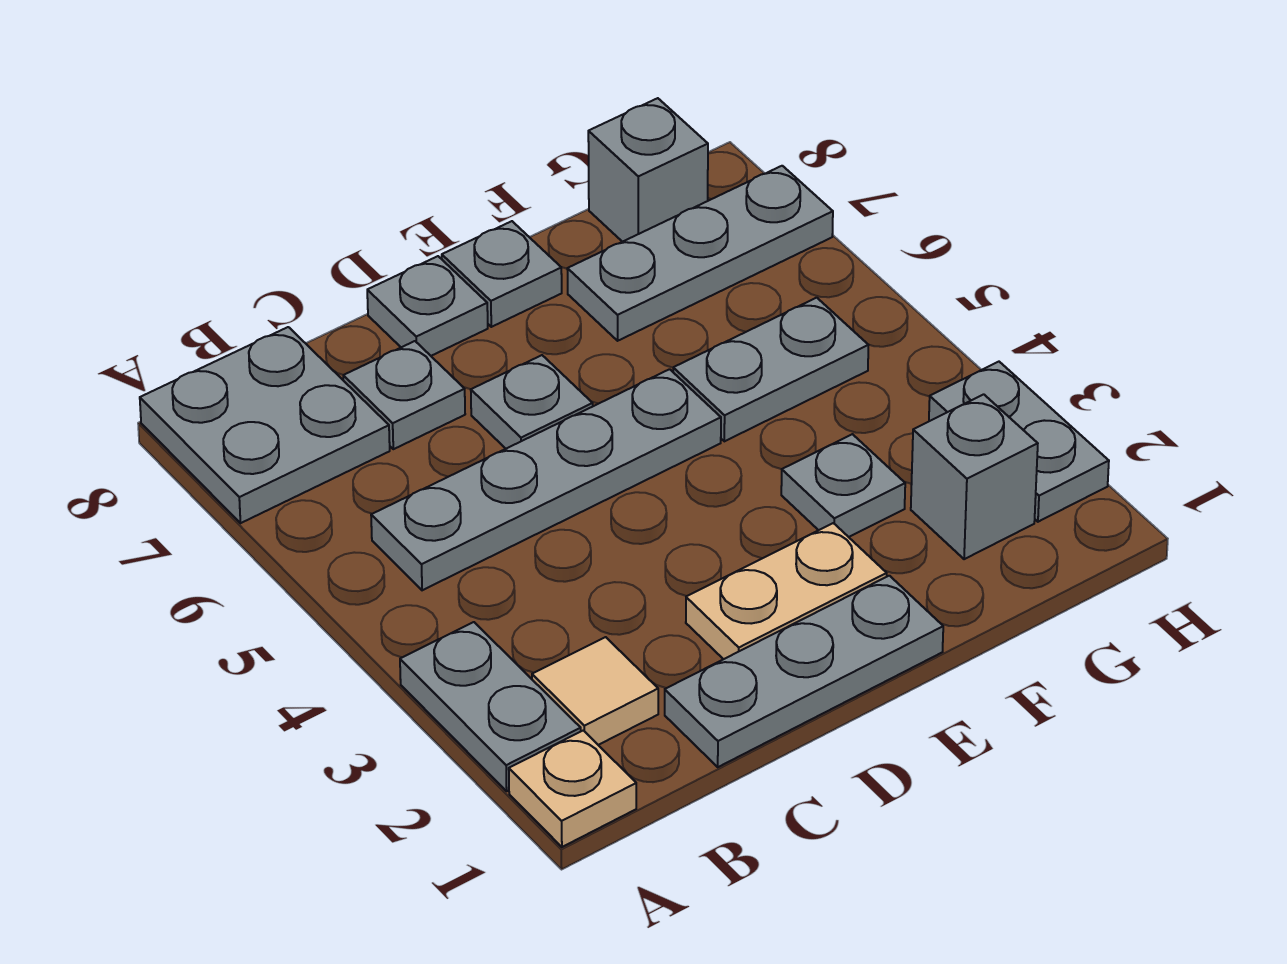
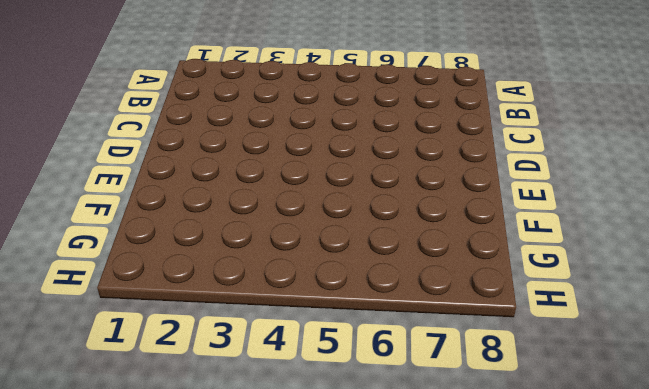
none -> tan 1x1 plate [509,730,636,847]
none -> grey 1x2 plate [400,622,581,791]
none -> grey 2x2 plate [140,327,390,523]

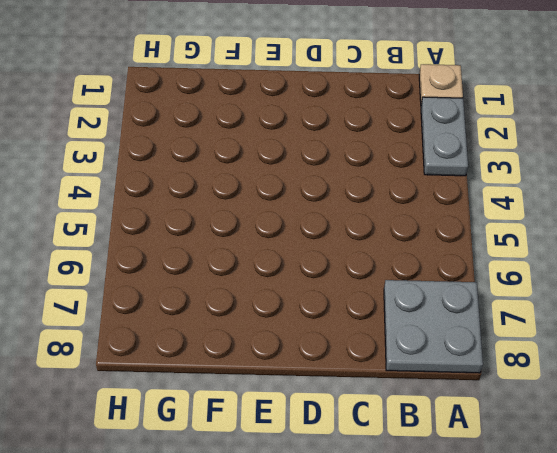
none -> tan 1x1 tile [532,637,658,745]
none -> grey 1x4 plate [371,369,721,590]
none -> grey 1x3 plate [665,576,943,767]

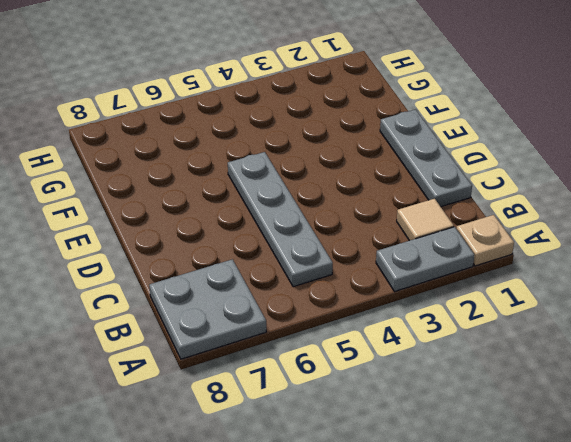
none -> grey 1x1 plate [343,341,465,449]
none -> tan 1x2 plate [686,523,887,659]
none -> grey 1x1 plate [471,355,593,449]

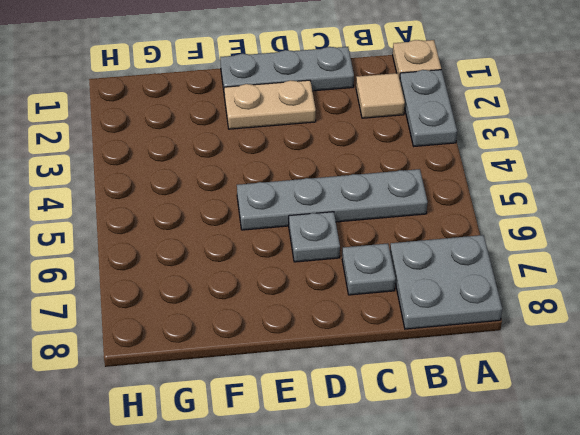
none -> grey 1x1 plate [367,256,488,356]
none -> grey 1x1 plate [442,221,562,327]
none -> grey 1x1 plate [781,434,905,537]

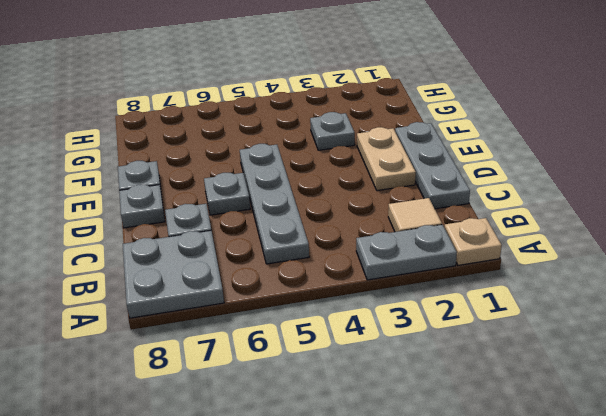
none -> grey 1x2 plate [673,298,868,441]
none -> grey 1x3 plate [567,166,833,341]
none -> grey 1x1 brick [911,394,1038,559]

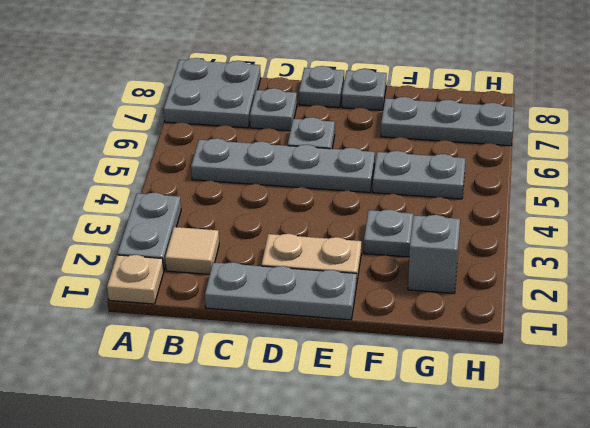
none -> grey 1x1 brick [588,98,708,242]
none -> grey 1x2 plate [929,362,1109,522]

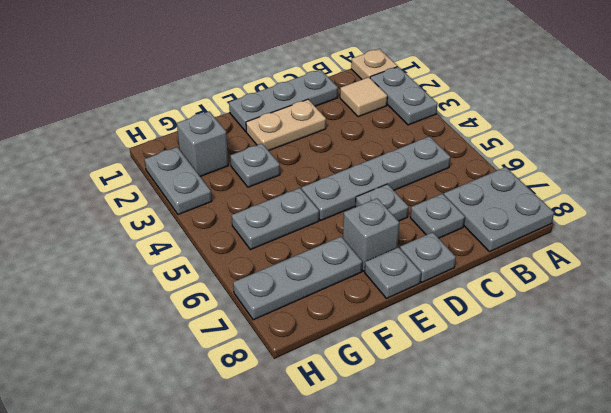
grey 1x1 brick [343,198,399,271] -> grey 1x1 brick moved to [588,98,708,242]

